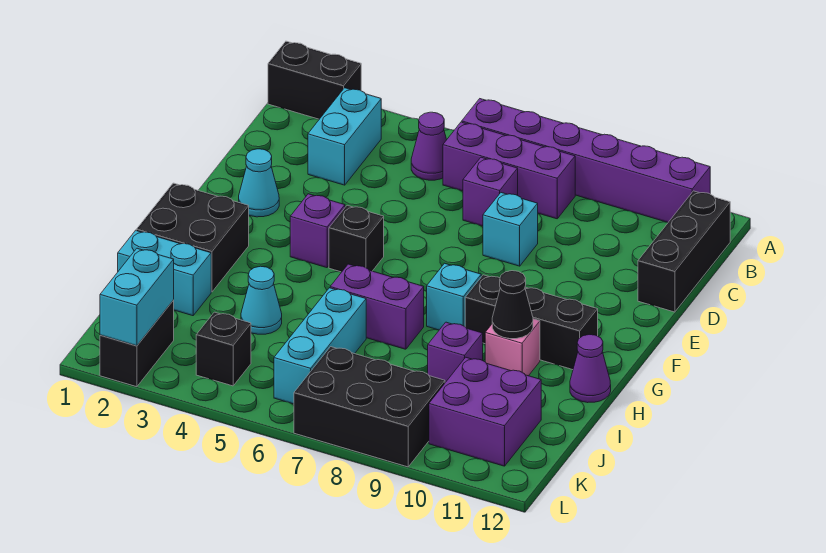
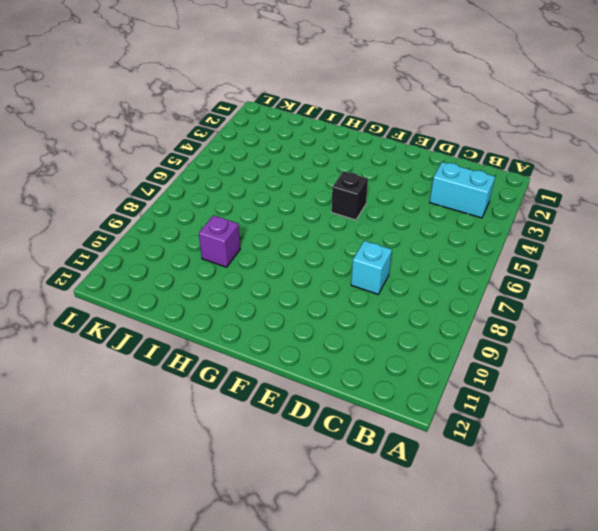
none -> black 1x2 brick [268,41,361,119]
none -> purple 1x6 brick [462,99,710,222]
none -> purple 1x1 cone [411,112,447,180]

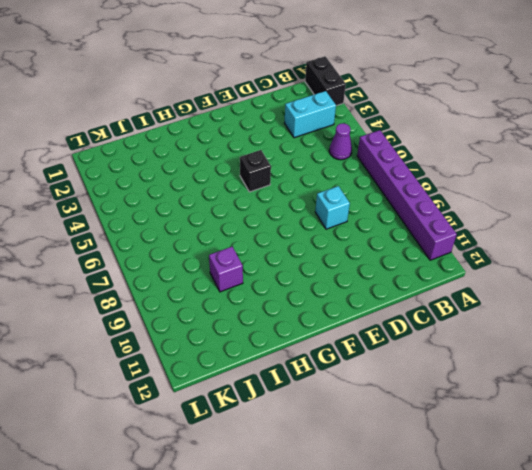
none -> purple 1x3 brick [443,122,575,219]
none -> black 1x3 brick [638,191,730,312]
none -> purple 1x1 brick [463,157,518,226]

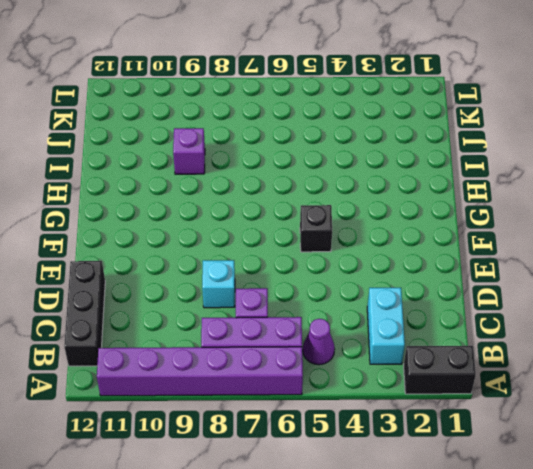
none -> cyan 1x1 cone [239,149,279,217]
none -> purple 1x1 brick [290,194,345,268]
none -> black 2x2 brick [136,183,249,292]

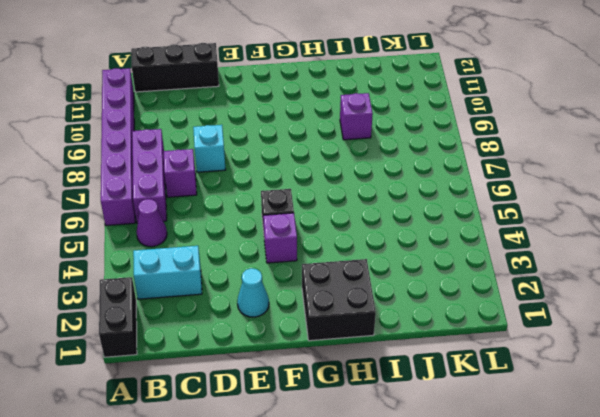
none -> cyan 1x1 brick [427,263,481,330]
none -> black 1x3 brick [465,275,598,370]
none -> purple 1x2 brick [330,264,424,349]

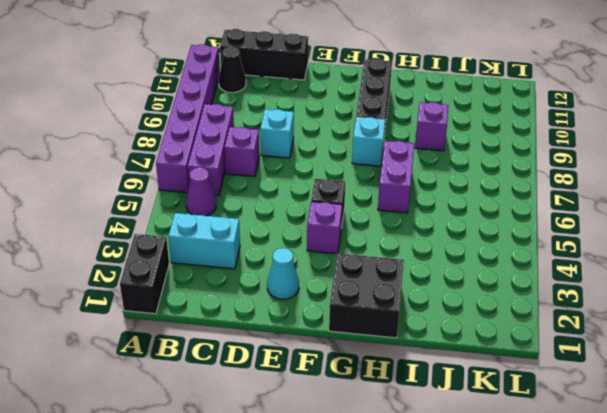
black 1x1 cone [219,47,246,93] -> black 1x1 cone moved to [492,271,533,339]
none -> pink 1x1 brick [485,319,540,376]
none -> purple 1x1 cone [570,335,611,403]
none -> cyan 1x2 brick [118,230,211,316]

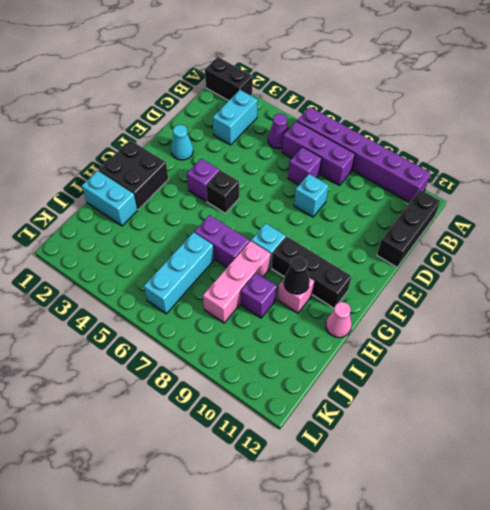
pink 1x3 brick [203,241,271,323] -> none
pink 1x1 cone [326,302,352,338] -> purple 1x1 cone [570,335,611,403]
none -> cyan 1x1 cone [241,266,282,334]
none -> purple 2x2 brick [429,357,541,466]
none -> black 1x2 brick [100,300,174,387]

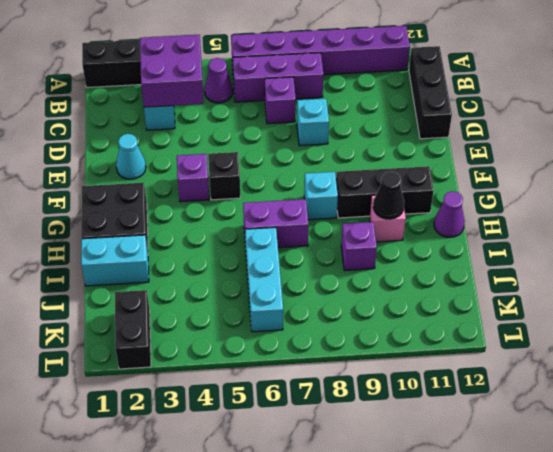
purple 2x2 brick [140,35,204,107] -> purple 2x2 brick moved to [429,357,541,466]
none -> cyan 1x1 cone [241,266,282,334]
none -> black 1x1 brick [196,312,251,386]
none -> black 2x3 brick [294,347,445,467]

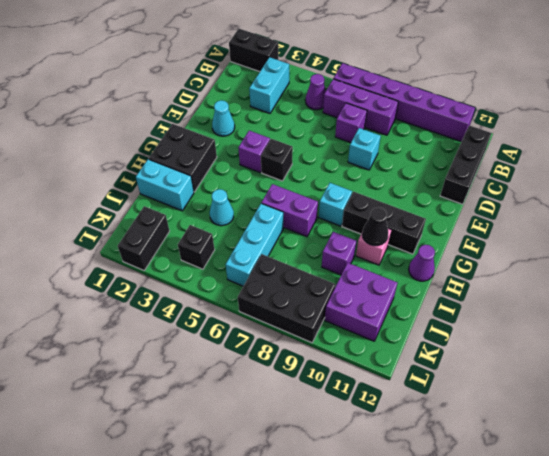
none -> cyan 1x2 brick [100,248,174,346]

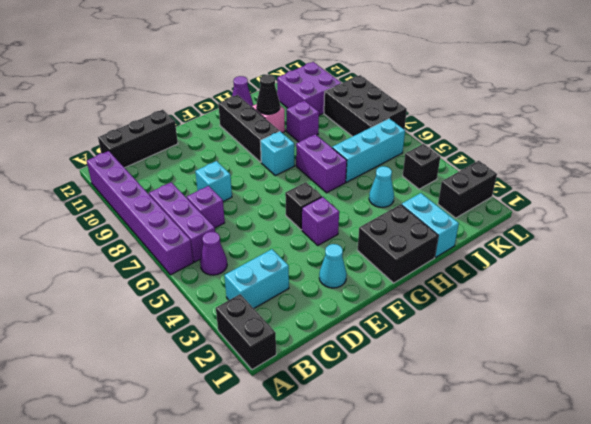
none -> cyan 1x2 brick [100,248,174,346]

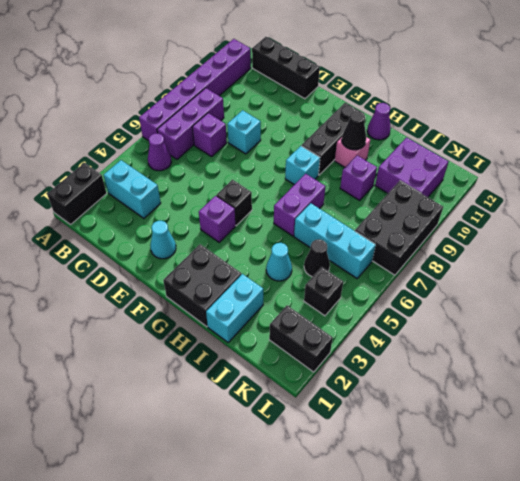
black 1x1 cone [304,239,330,277] -> none
none -> cyan 1x2 brick [100,248,174,346]

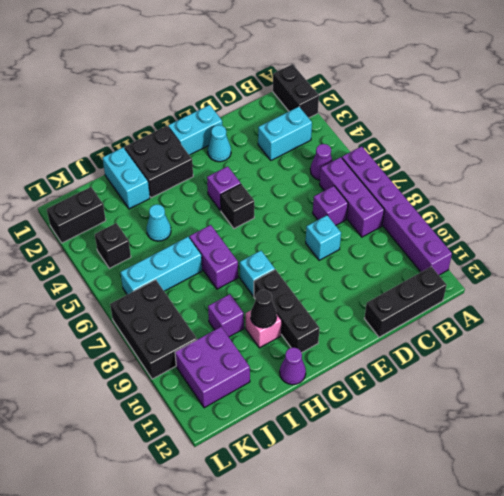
cyan 1x2 brick [168,105,222,155] -> cyan 1x2 brick moved to [100,248,174,346]

